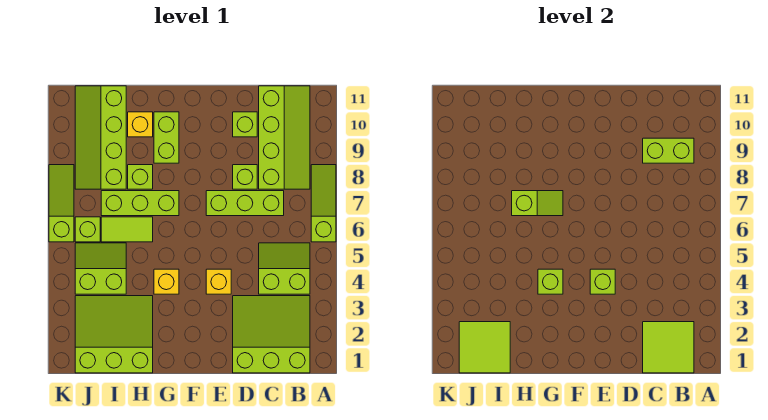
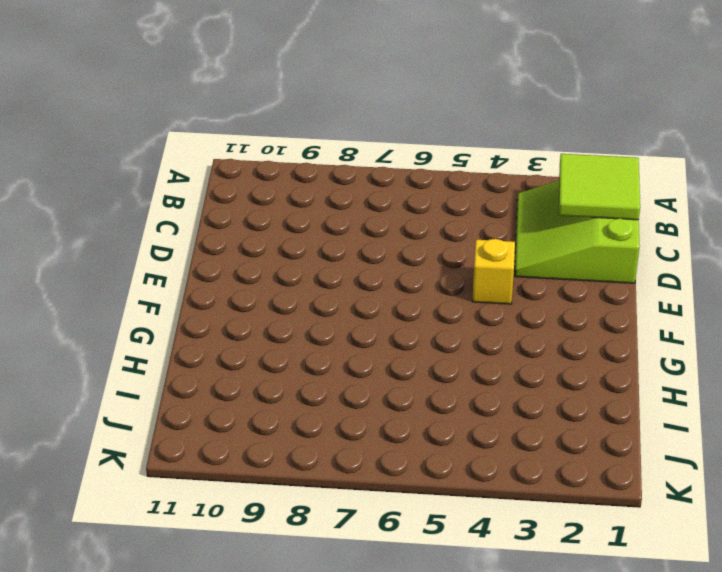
none -> lime 1x3 slope [311,165,336,242]
none -> lime 2x2 slope [259,243,310,294]
none -> lime 2x4 slope [259,86,310,189]

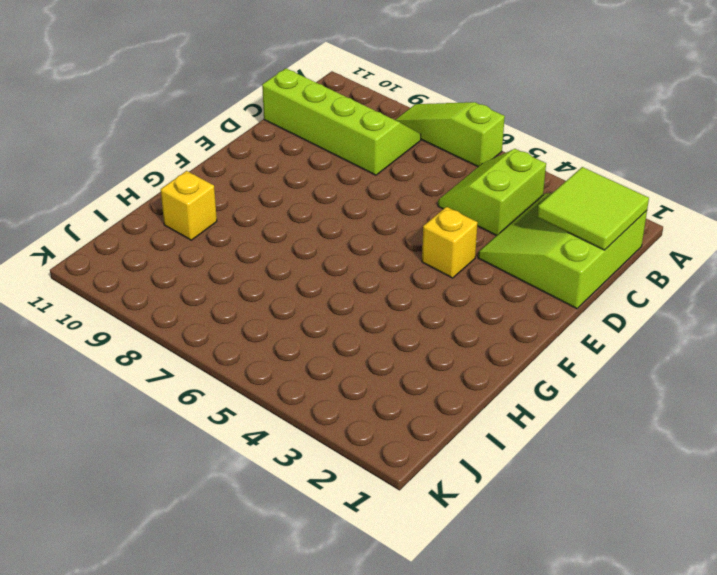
none -> lime 1x3 brick [206,191,284,216]
none -> lime 1x1 brick [233,165,257,189]
none -> lime 1x1 brick [233,112,257,137]

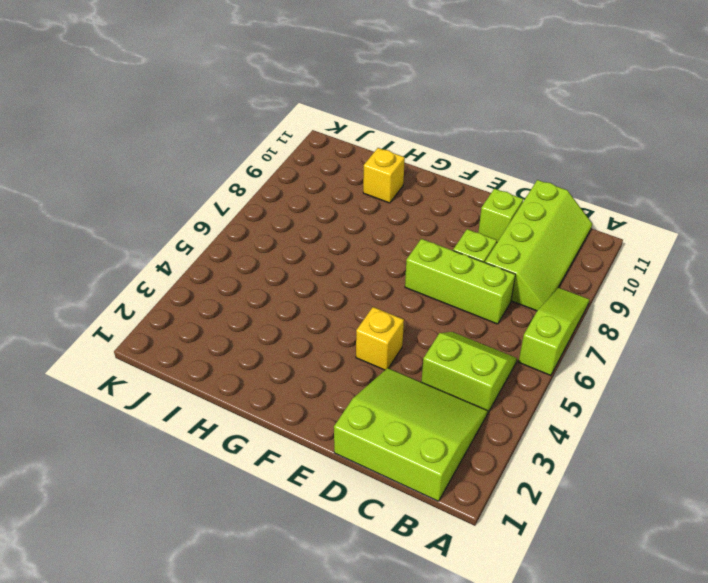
none -> yellow 1x1 brick [154,269,179,294]
none -> lime 1x3 brick [101,191,179,216]
none -> lime 1x2 brick [154,112,179,163]

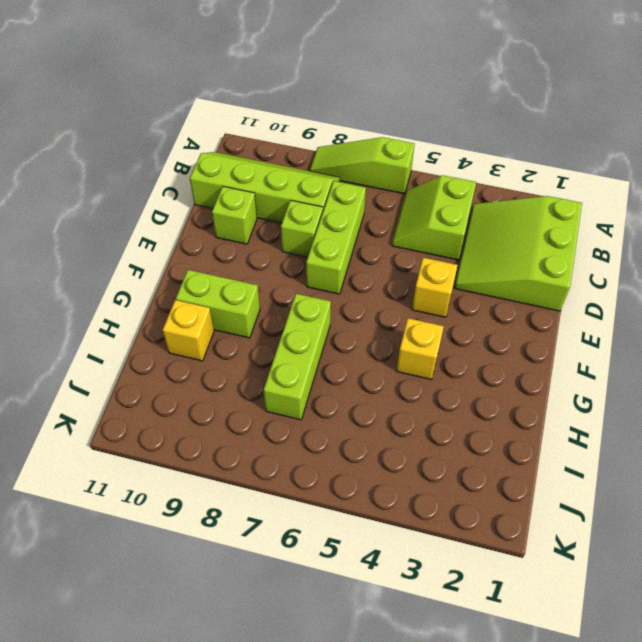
none -> lime 3x3 slope [75,296,153,373]
none -> lime 1x2 tile [101,217,153,242]
none -> lime 1x1 brick [128,165,153,189]

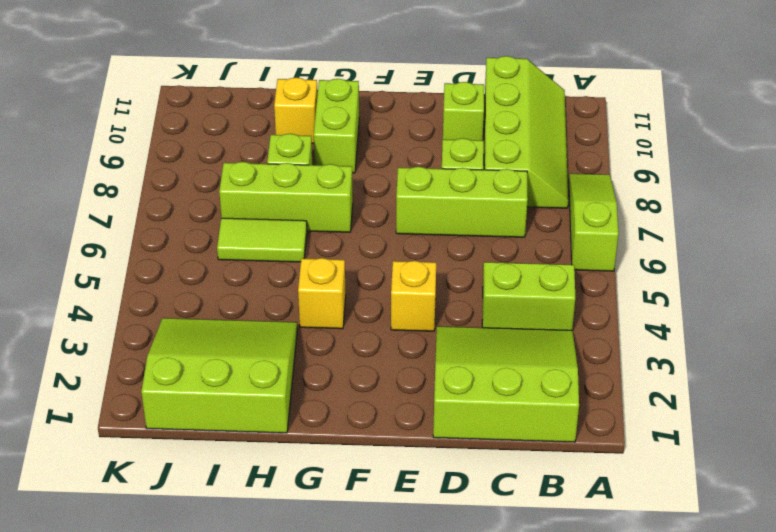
none -> lime 2x2 slope [75,243,126,294]
none -> lime 2x4 slope [75,86,126,189]
none -> lime 1x1 brick [75,217,100,242]

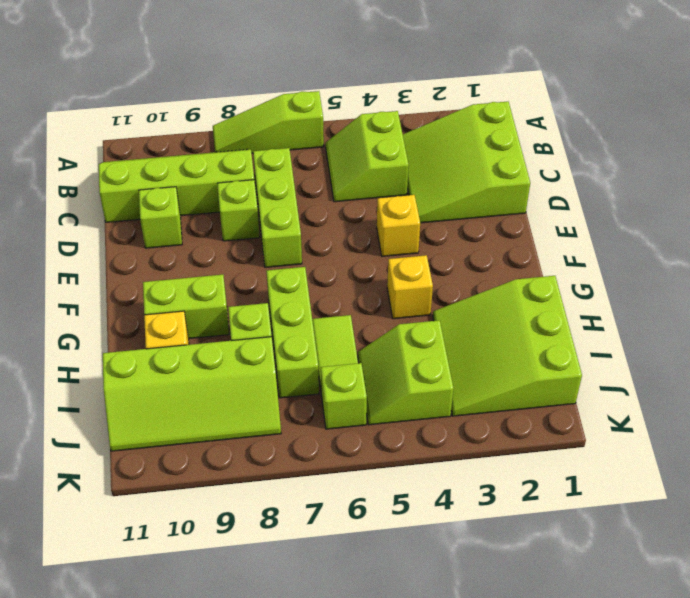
none -> lime 1x3 slope [49,165,74,242]
none -> lime 2x2 tile [643,322,694,373]
none -> lime 1x2 brick [643,138,694,163]

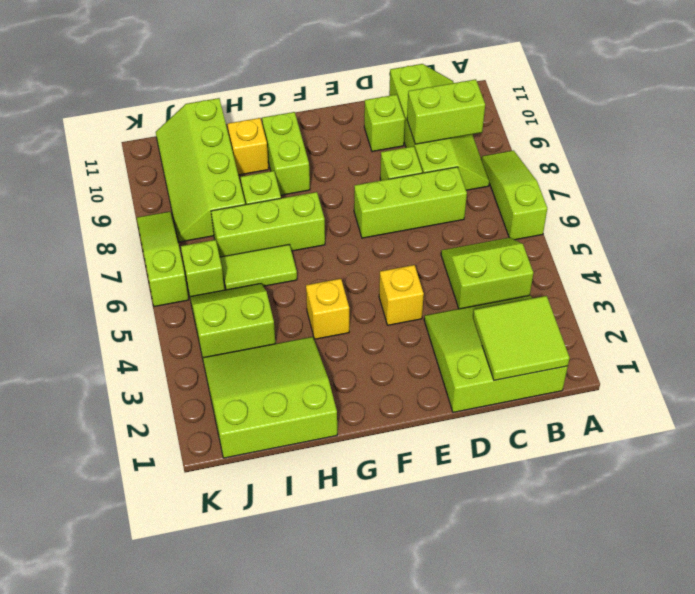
none -> lime 1x1 brick [590,269,615,294]
none -> lime 1x1 brick [538,269,563,294]
none -> lime 1x2 slope [512,191,563,216]

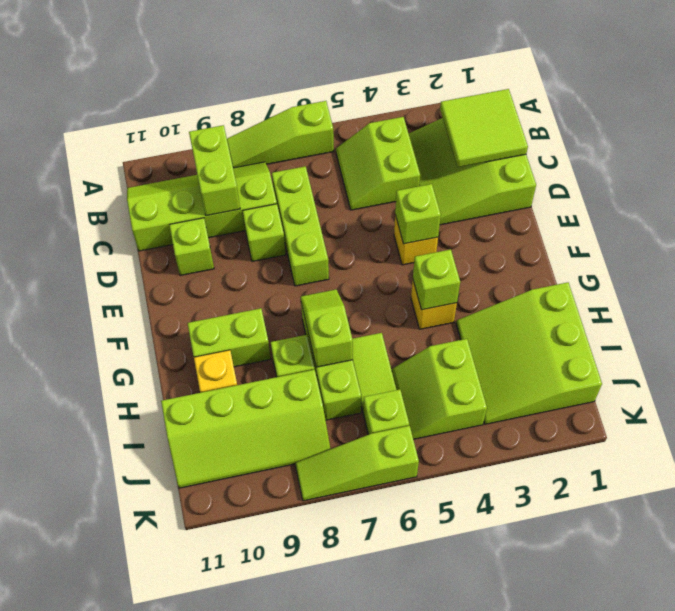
none -> lime 2x2 tile [459,322,510,373]

